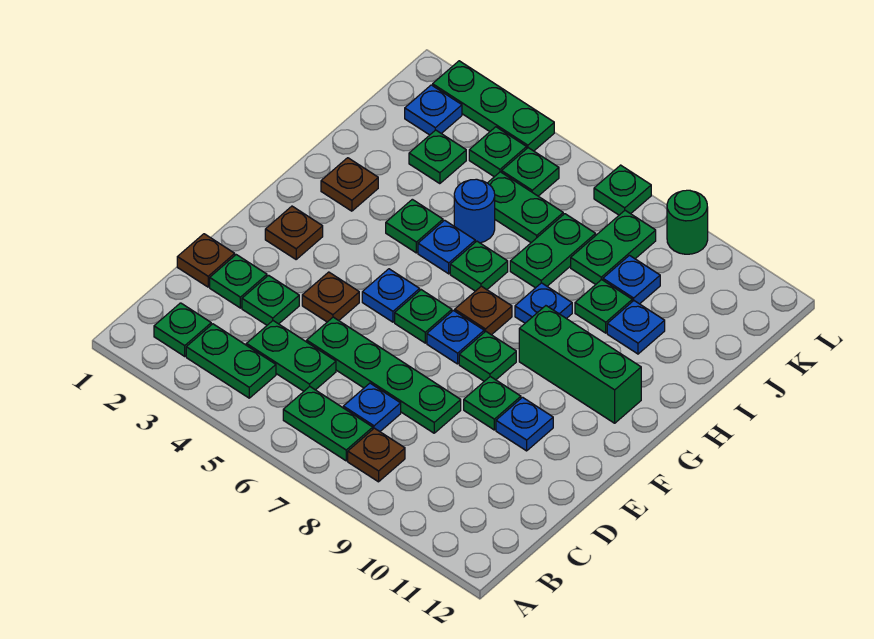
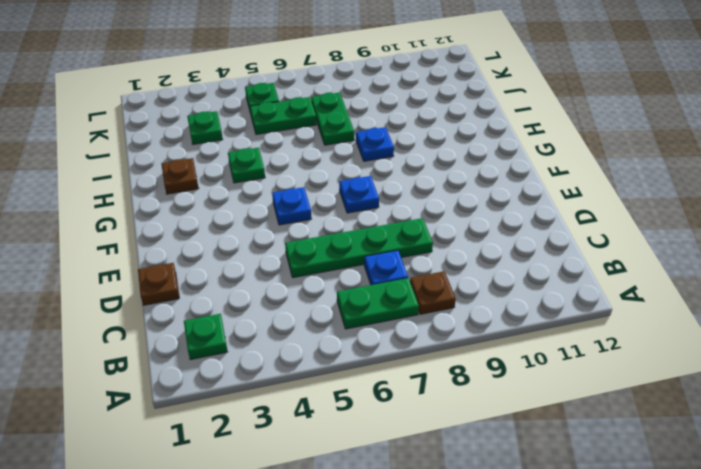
none -> green 1x2 plate [186,324,276,398]
none -> green 1x2 plate [246,321,336,391]
none -> green 1x1 plate [210,255,267,308]
none -> green 1x1 plate [242,275,299,325]

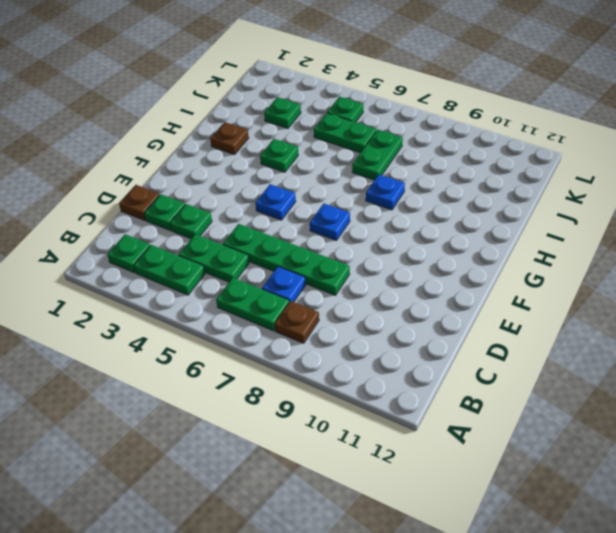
none -> brown 1x1 plate [302,272,359,322]
none -> green 1x1 plate [464,377,521,430]
none -> blue 1x1 plate [496,397,553,451]
none -> brown 1x1 plate [265,206,323,259]

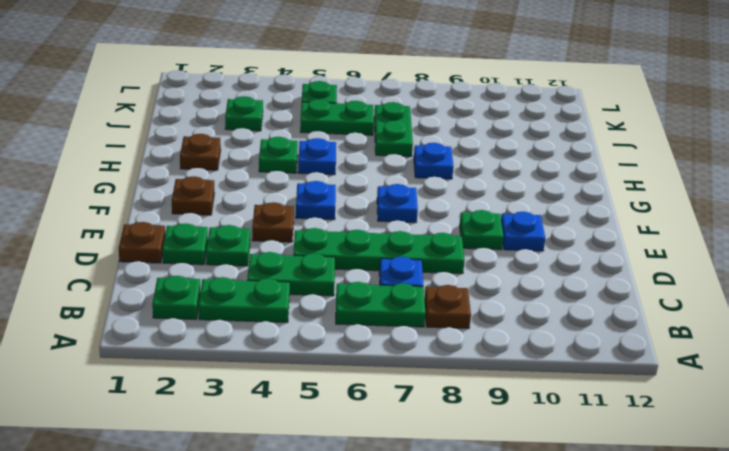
none -> green 1x1 plate [395,290,452,343]
none -> green 1x1 plate [459,331,516,381]
none -> brown 1x1 plate [455,286,512,335]
none -> green 1x3 brick [519,306,641,423]

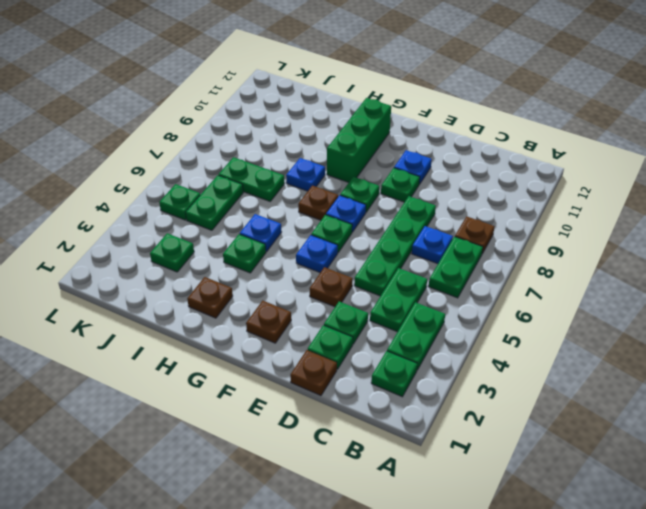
none -> green 1x1 plate [450,241,508,291]
none -> blue 1x1 round brick [454,179,495,243]
none -> green 1x1 plate [575,280,632,333]
none -> blue 1x1 plate [607,301,665,354]

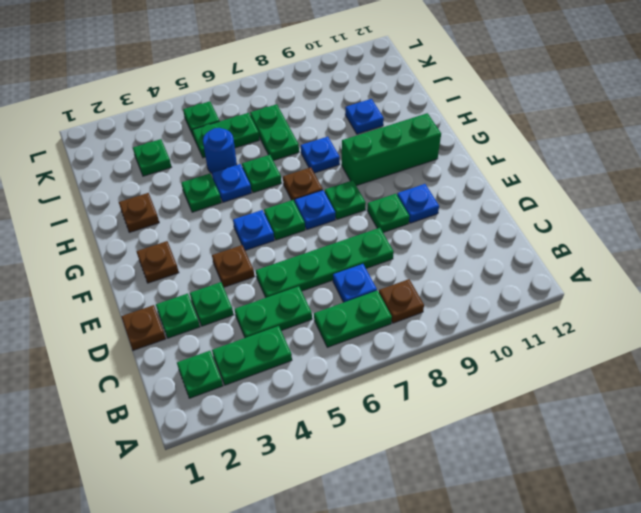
none -> green 1x1 plate [575,280,632,333]
none -> green 1x2 plate [571,210,656,284]
none -> blue 1x1 plate [603,256,660,304]
none -> blue 1x1 plate [405,85,462,135]

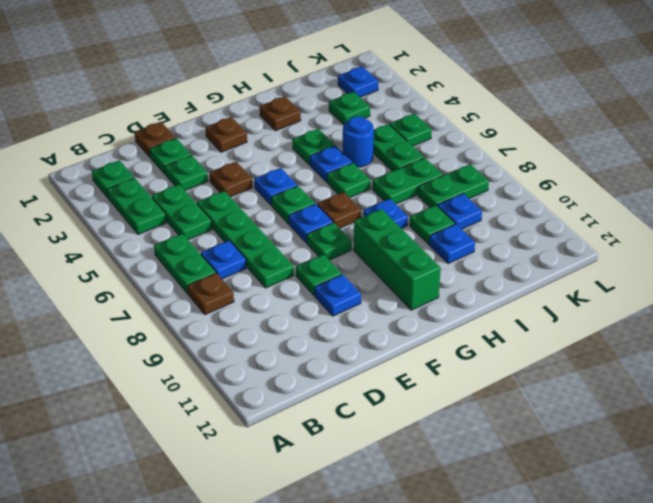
none -> green 1x1 plate [469,127,527,177]
none -> green 1x3 plate [433,61,554,151]
none -> green 1x1 plate [594,165,651,215]
none -> green 1x1 round brick [667,190,708,254]

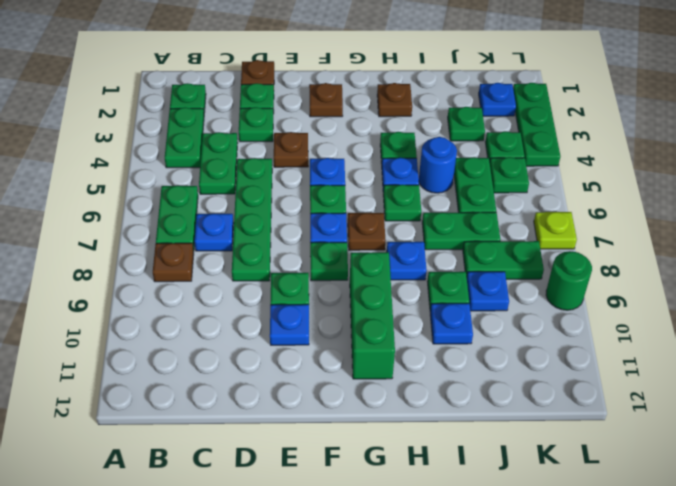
lime 1x1 plate [534,212,577,249] -> green 1x1 plate [594,165,651,215]

